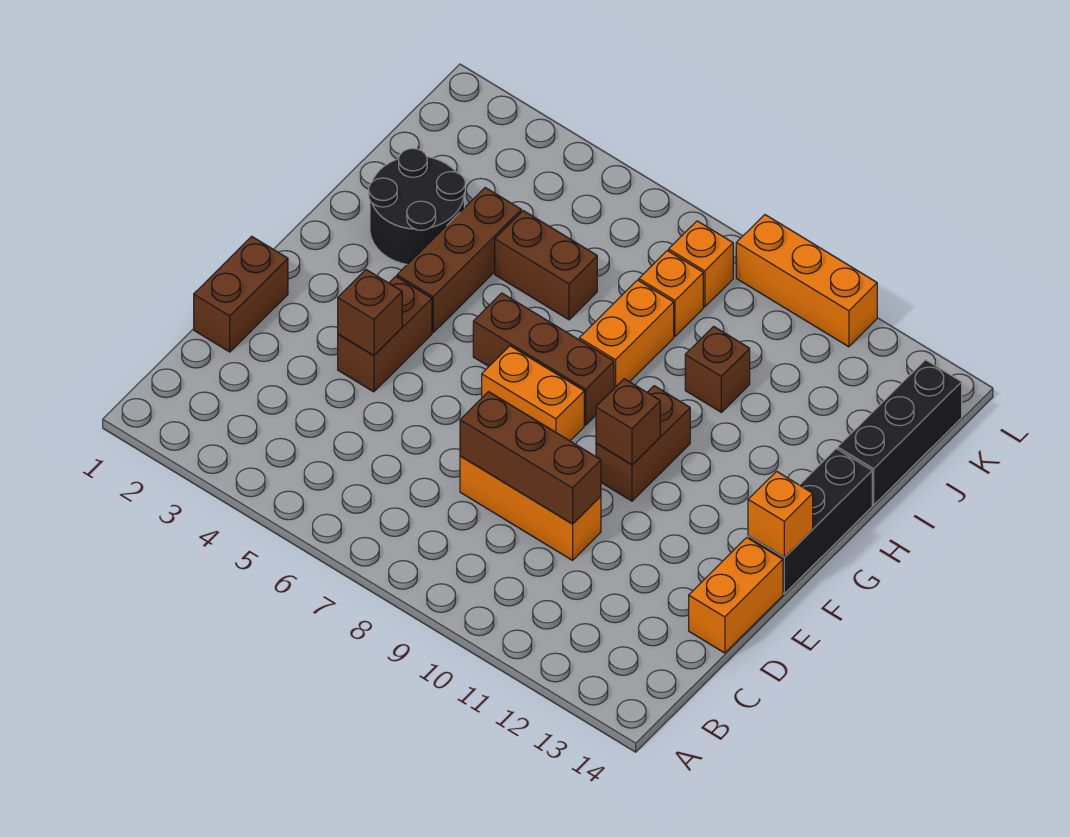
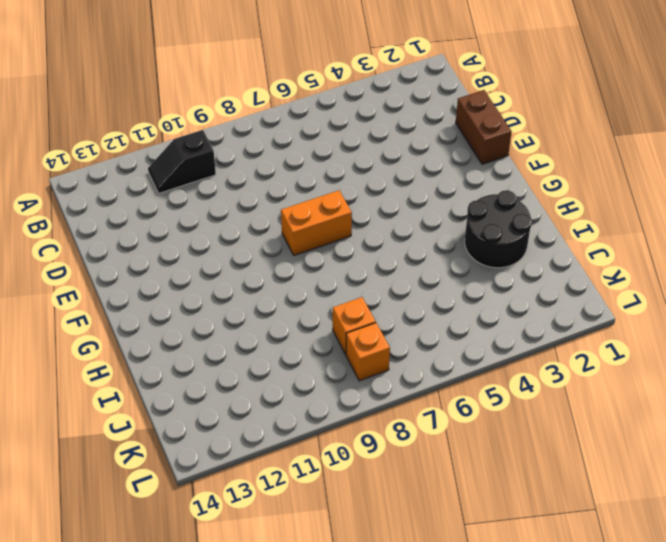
black 1x2 slope [148,130,216,193] -> none
none -> orange 1x3 brick [460,456,601,560]
none -> orange 1x2 brick [689,538,783,653]
none -> brown 1x2 brick [338,276,432,392]

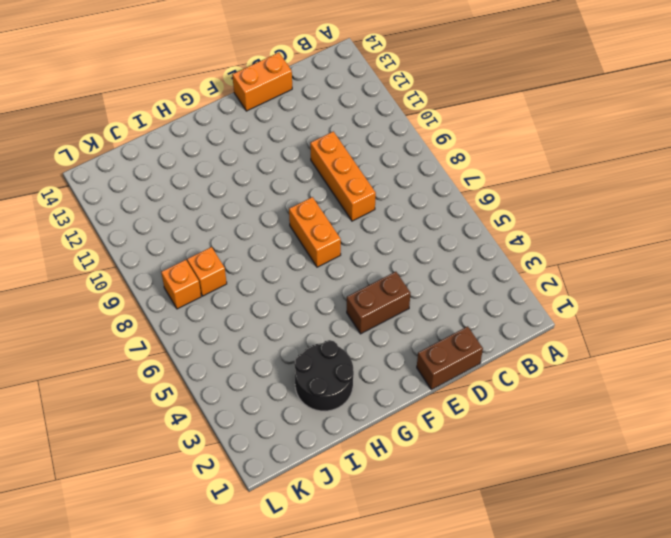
none -> brown 1x2 brick [596,386,690,501]
none -> black 1x3 brick [748,449,872,594]
none -> brown 1x3 brick [397,188,521,332]

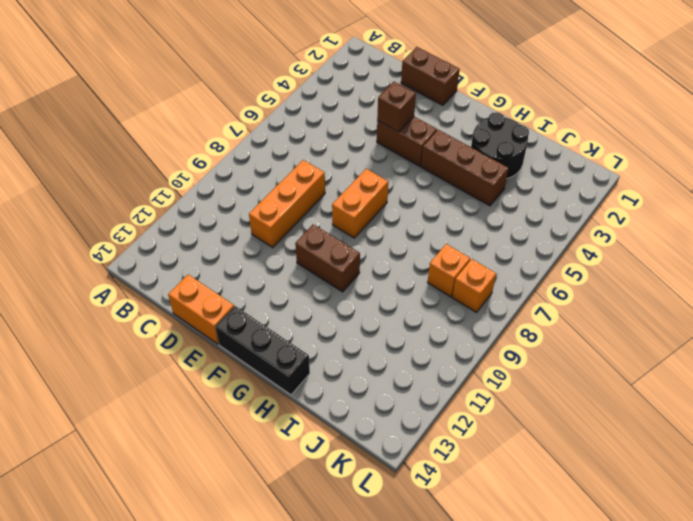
none -> brown 1x3 brick [473,293,614,425]
none -> orange 1x2 brick [579,280,674,388]
none -> brown 1x2 brick [495,211,597,320]

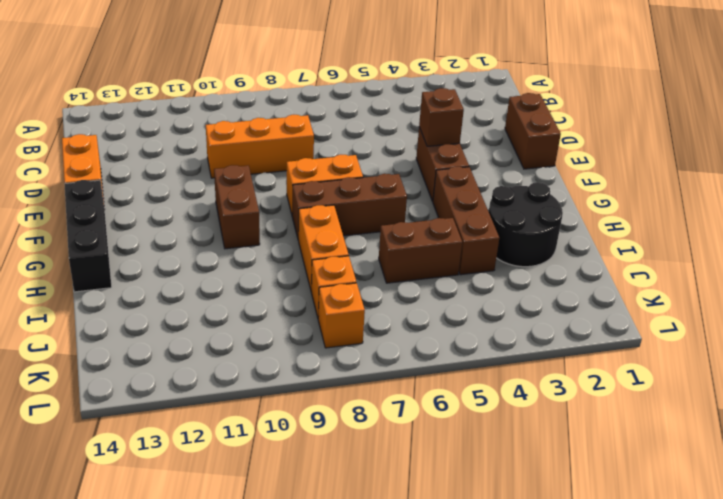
none -> brown 1x1 brick [685,326,750,412]
none -> black 1x3 brick [838,360,962,505]
none -> orange 1x3 brick [736,215,877,347]

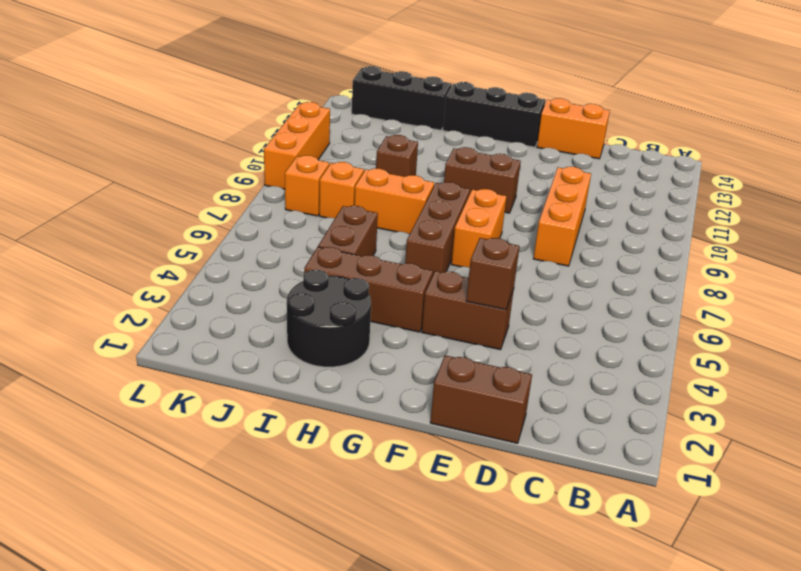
none -> brown 1x3 brick [460,392,601,524]
none -> brown 1x1 brick [596,379,660,465]
none -> orange 1x1 brick [748,471,813,557]

